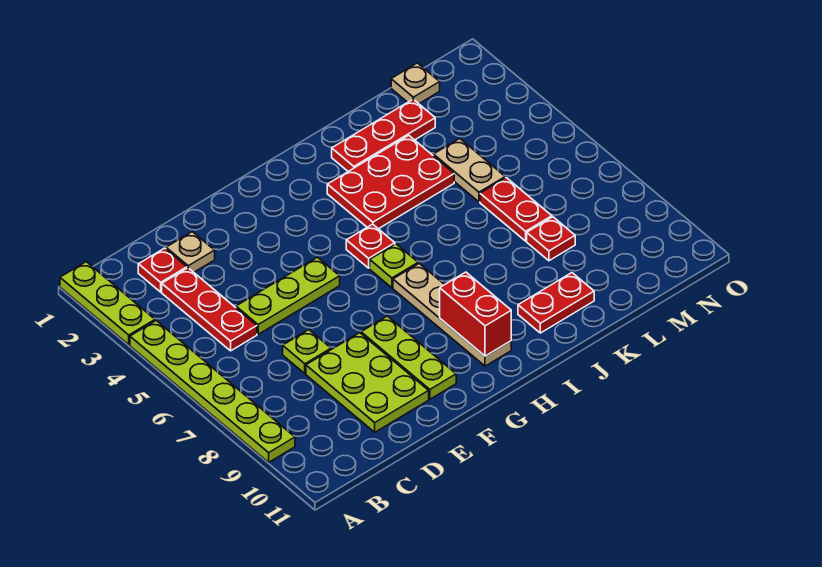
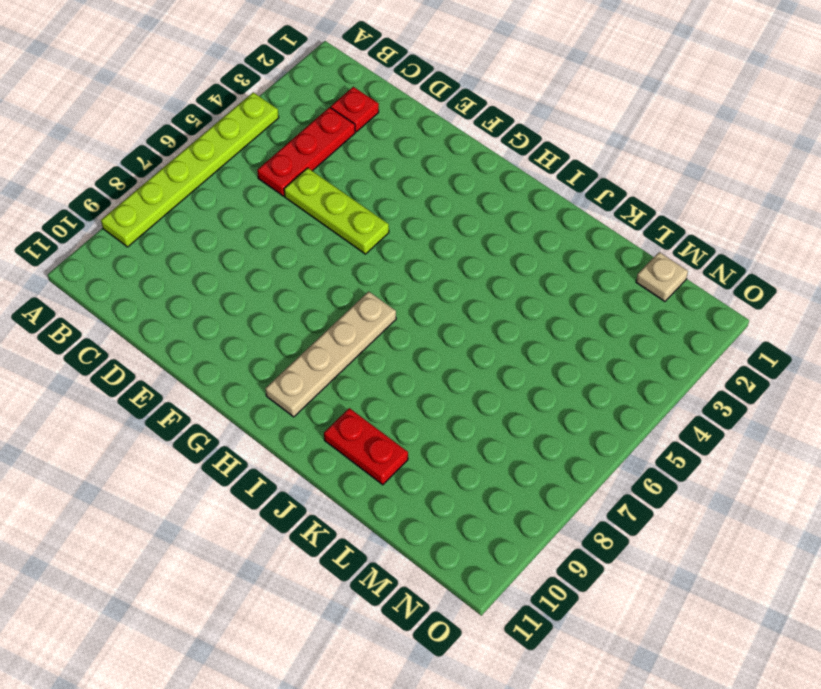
none -> lime 1x3 plate [60,262,155,345]
none -> tan 1x1 plate [166,232,215,272]
none -> lime 1x1 plate [283,330,331,373]

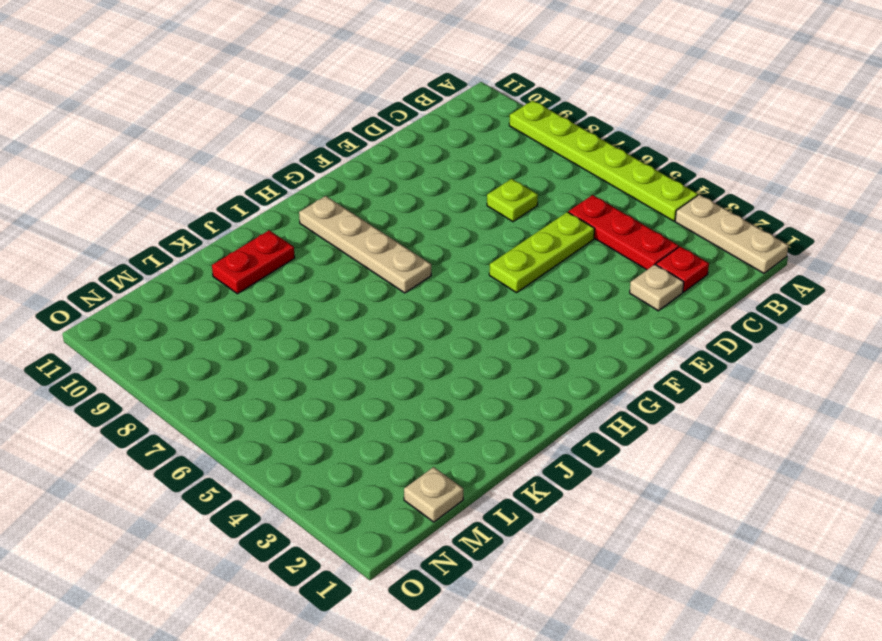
tan 1x3 plate [675,195,788,273] -> lime 1x3 plate [60,262,155,345]
none -> lime 2x3 plate [306,333,429,432]
none -> lime 1x3 plate [361,316,456,399]
none -> red 1x1 plate [346,224,395,268]

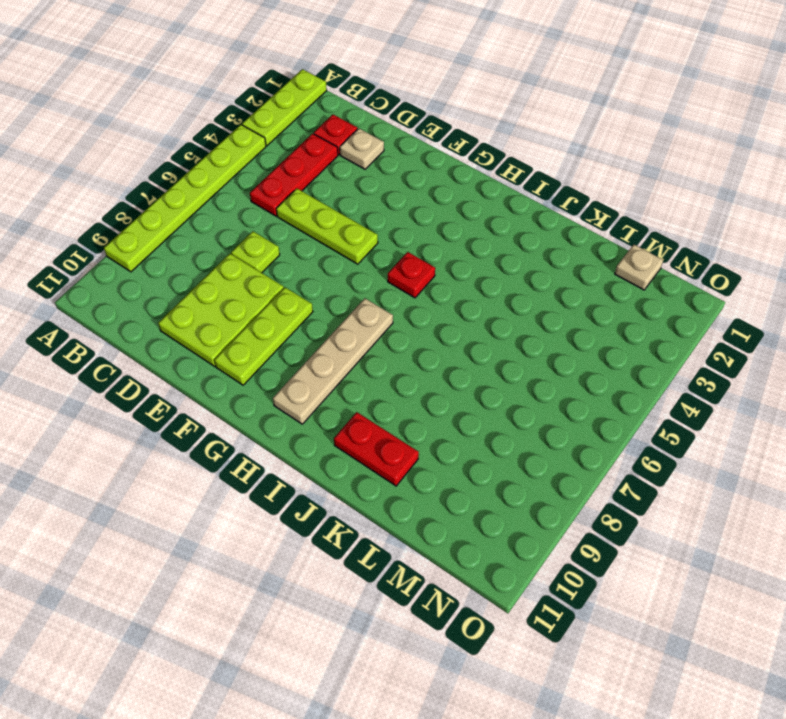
none -> lime 1x1 plate [370,244,418,288]
none -> red 2x3 plate [327,135,454,229]
none -> red 1x3 plate [332,99,435,171]

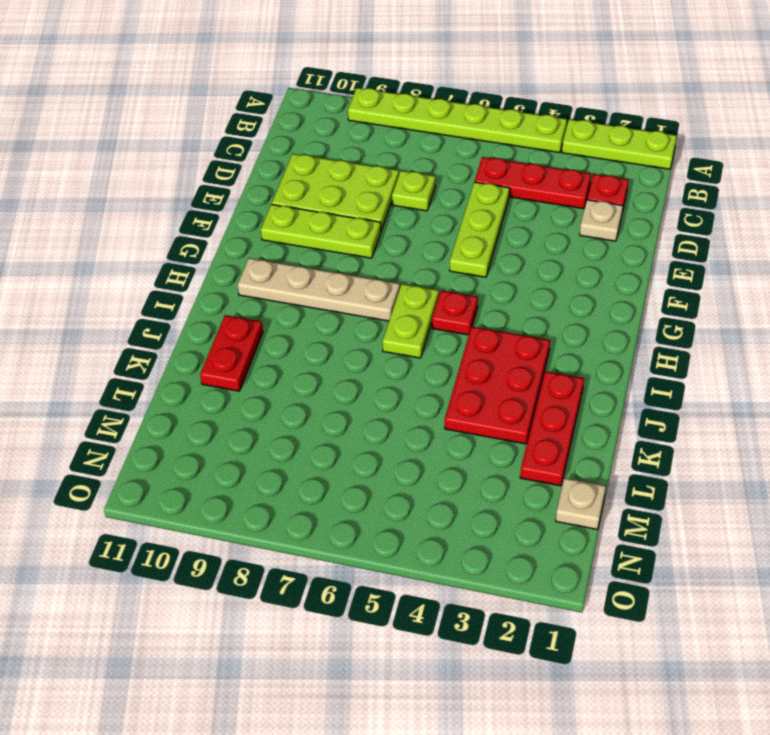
lime 1x2 plate [382,284,439,358] -> lime 1x1 plate [370,244,418,288]
none -> tan 1x2 plate [433,138,505,202]
none -> red 1x2 plate [480,178,552,241]
none -> red 1x1 plate [527,217,575,261]

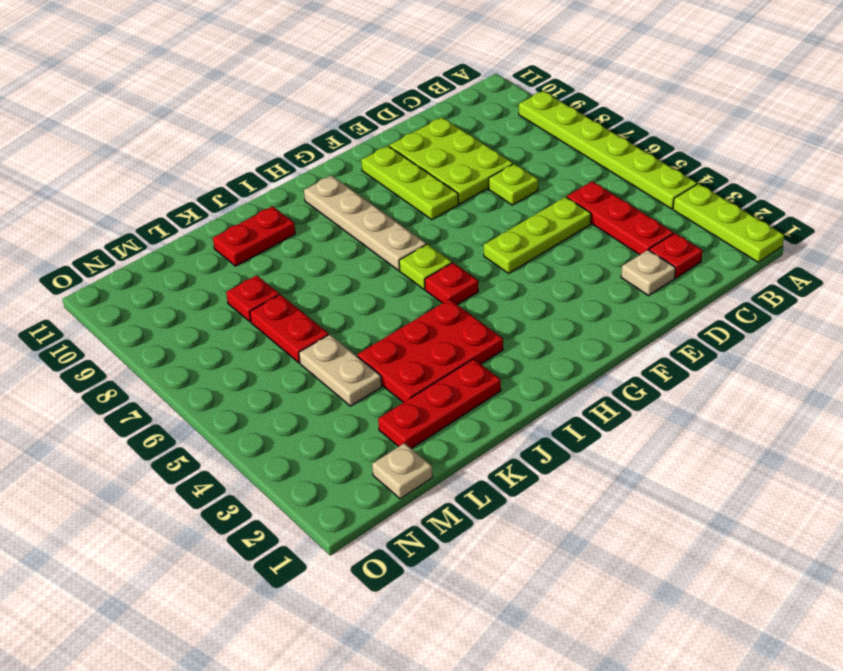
none -> red 1x2 brick [440,272,511,356]

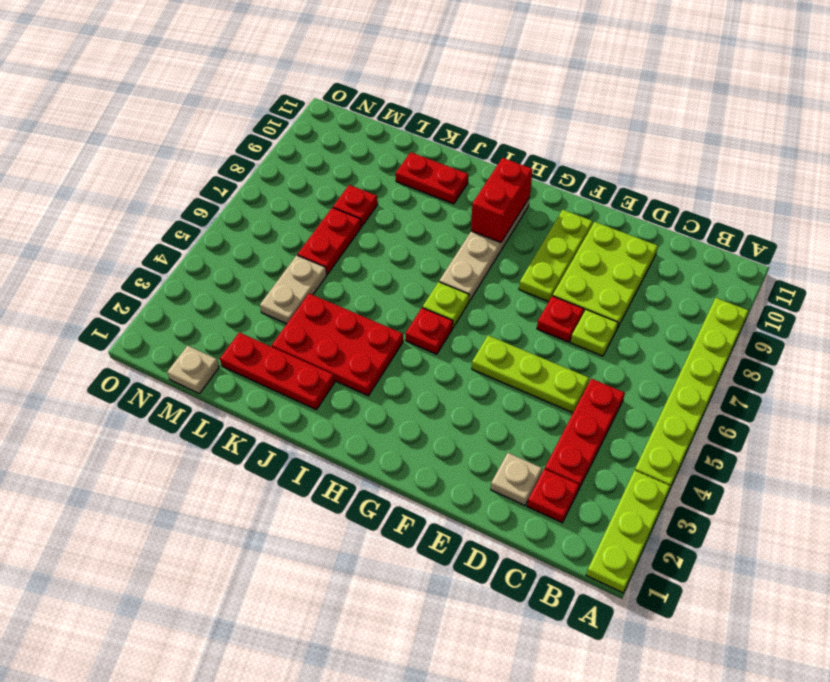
red 1x1 plate [537,296,584,342] -> none

